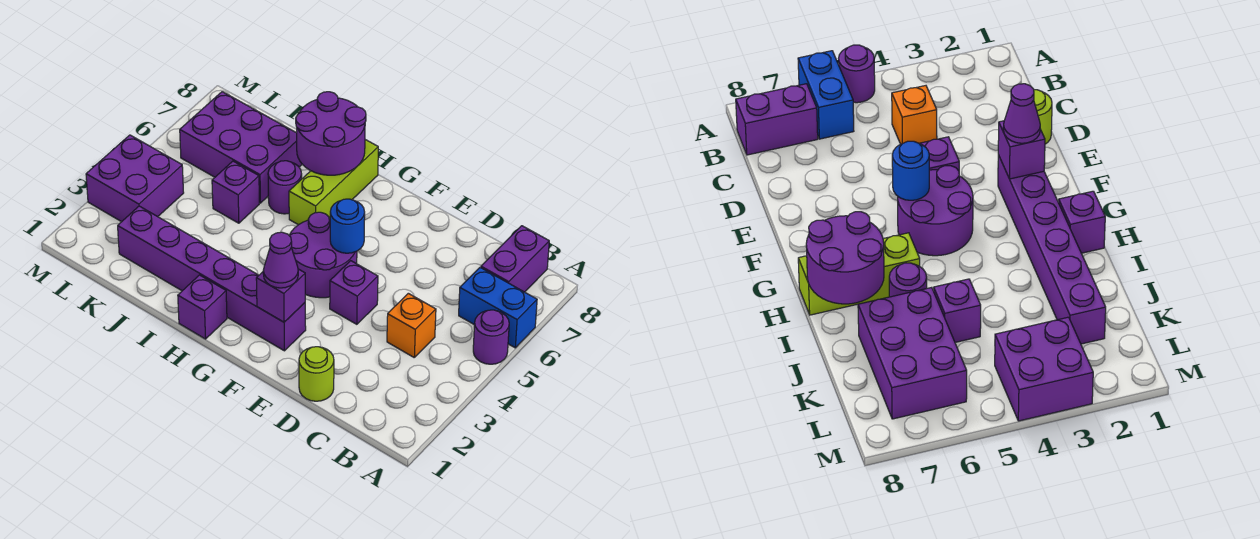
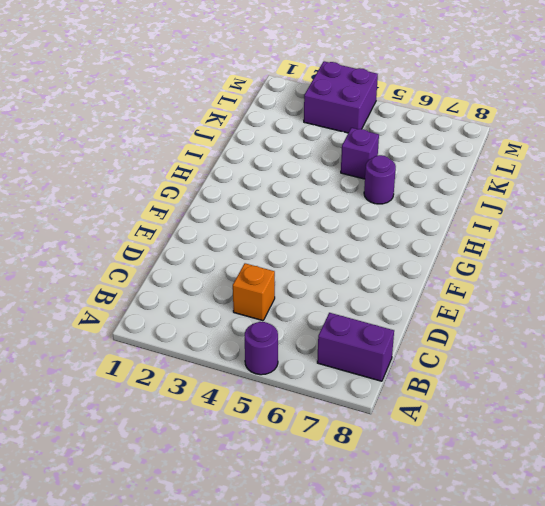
none -> blue 1x2 brick [459,268,537,348]
none -> lime 1x1 round brick [299,347,334,401]
none -> purple 1x1 brick [330,261,378,324]

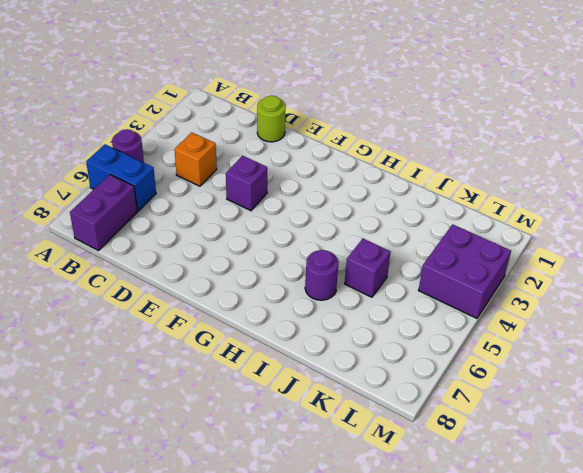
none -> purple 1x6 brick [118,206,306,351]
none -> purple 2x2 round brick [289,212,357,298]
none -> purple 1x1 brick [178,275,227,339]

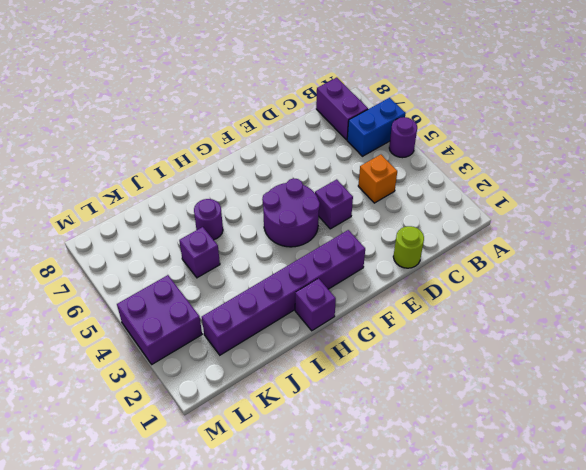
none -> lime 1x3 brick [289,140,378,225]
none -> purple 2x3 brick [180,92,302,203]
none -> purple 1x1 brick [256,269,305,322]

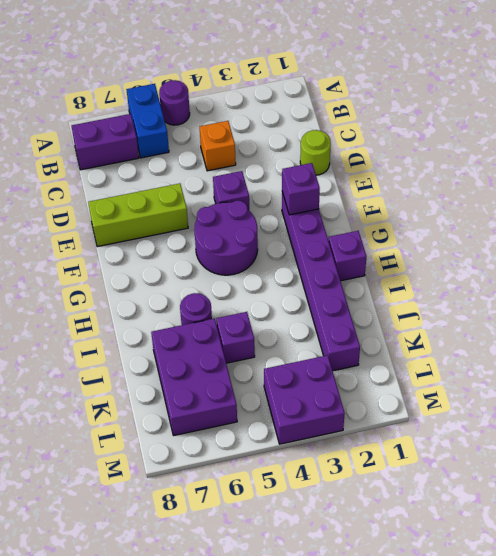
lime 1x3 brick [88,183,188,247] -> lime 1x3 brick moved to [289,140,378,225]
none -> blue 1x1 round brick [330,199,365,253]
none -> purple 2x2 round brick [296,92,366,175]
none -> purple 1x1 cone [263,232,298,288]

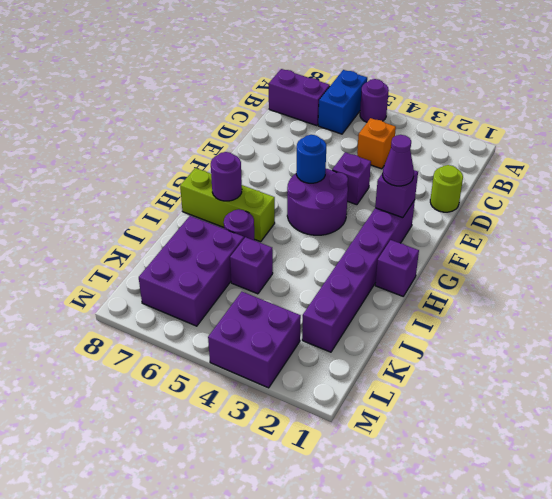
purple 1x1 round brick [211,152,242,201] -> purple 2x2 round brick [296,92,366,175]

